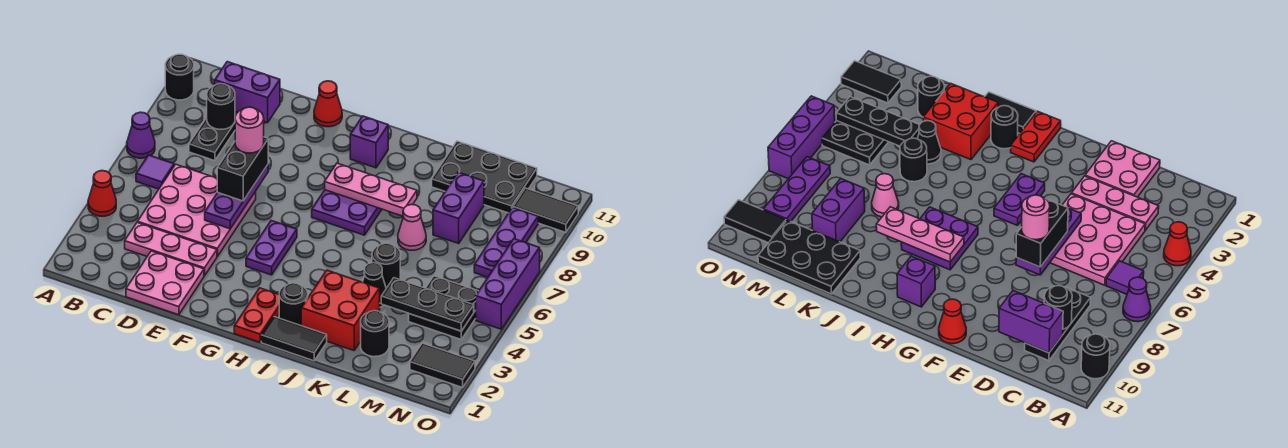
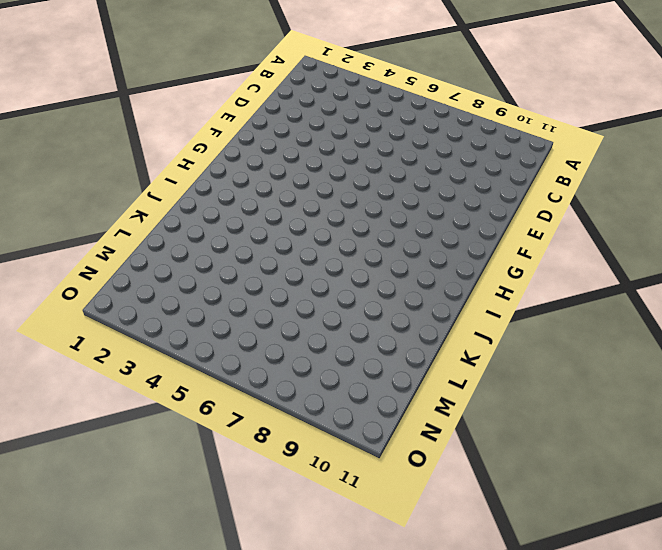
none -> red 1x1 cone [88,170,116,216]
none -> purple 1x1 cone [127,112,155,158]
none -> black 1x1 round brick [165,54,194,100]
none -> purple 1x1 tile [136,155,174,189]

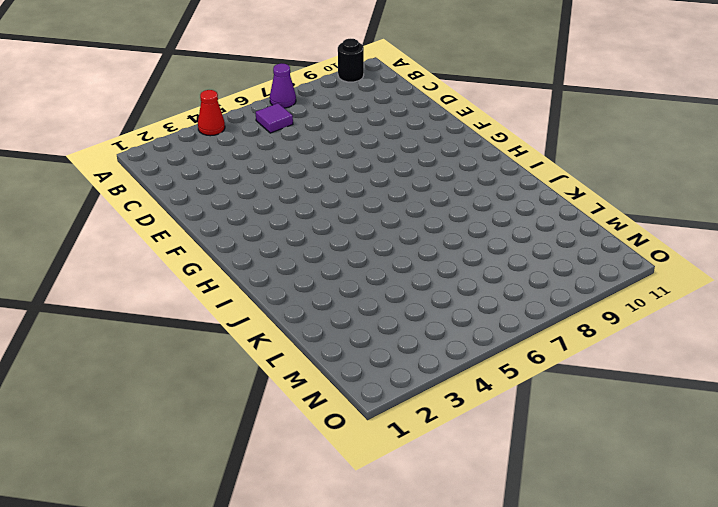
none -> pink 1x3 plate [125,223,217,276]
none -> pink 3x3 plate [137,164,256,257]
none -> black 1x3 plate [189,112,237,161]
none -> pink 2x2 plate [126,251,204,315]

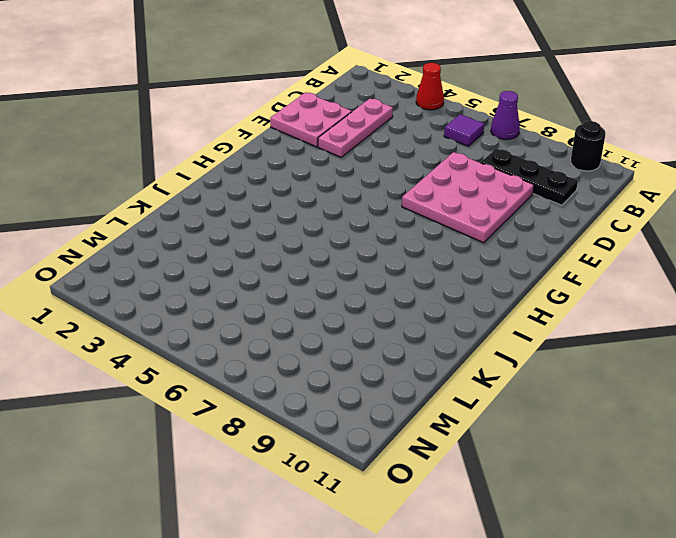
pink 3x3 plate [402,152,534,243] -> pink 3x3 plate moved to [137,164,256,257]
none -> red 1x1 cone [314,81,342,127]
none -> purple 1x2 plate [246,221,297,275]
none -> red 1x2 plate [234,288,279,342]
none -> purple 2x2 plate [312,190,382,235]

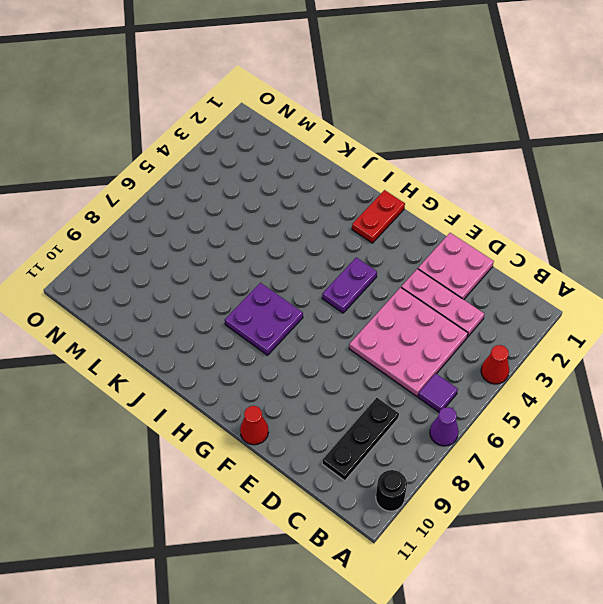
none -> purple 1x1 brick [350,116,388,168]
none -> black 1x2 tile [261,317,327,361]
none -> black 1x1 round brick [279,283,308,325]
none -> red 2x2 brick [301,270,380,350]

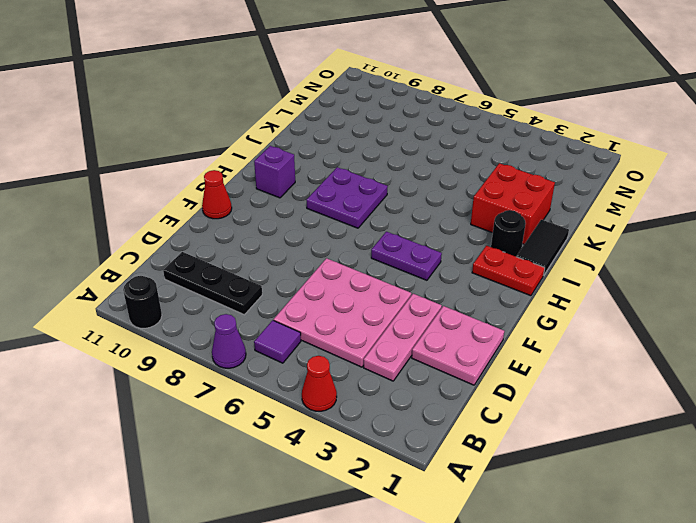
none -> black 1x1 cone [363,263,386,307]
none -> black 1x1 round brick [372,243,400,288]
none -> pink 1x1 cone [398,205,426,250]
none -> black 2x3 plate [432,141,537,213]

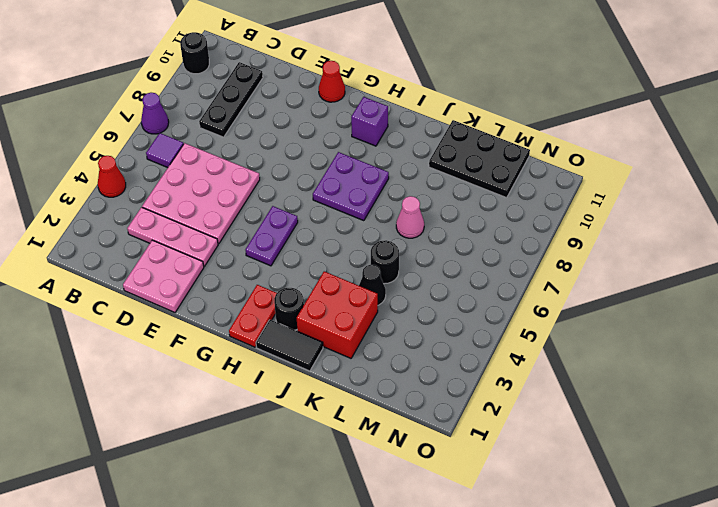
none -> black 1x1 round brick [361,311,389,357]
none -> purple 1x2 brick [433,172,484,243]
none -> black 2x2 plate [409,276,479,339]
none -> black 1x2 tile [410,343,475,387]

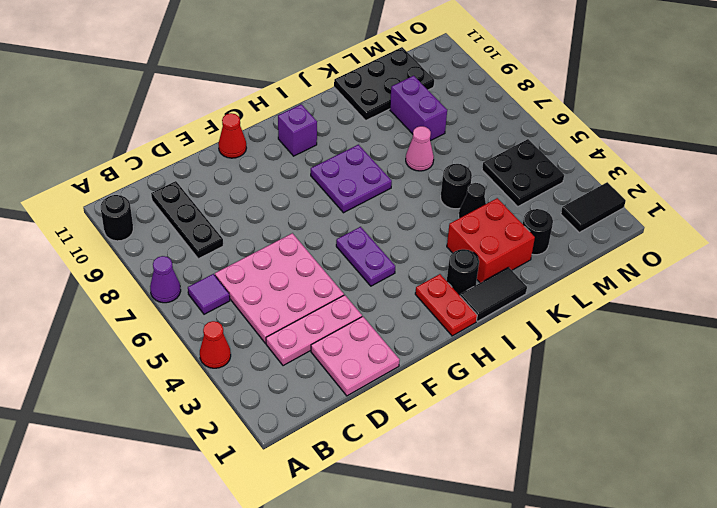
none -> purple 1x3 plate [474,208,538,277]
none -> black 1x2 tile [513,188,578,232]
none -> purple 1x3 brick [476,239,540,329]
none -> black 1x1 round brick [207,84,235,129]

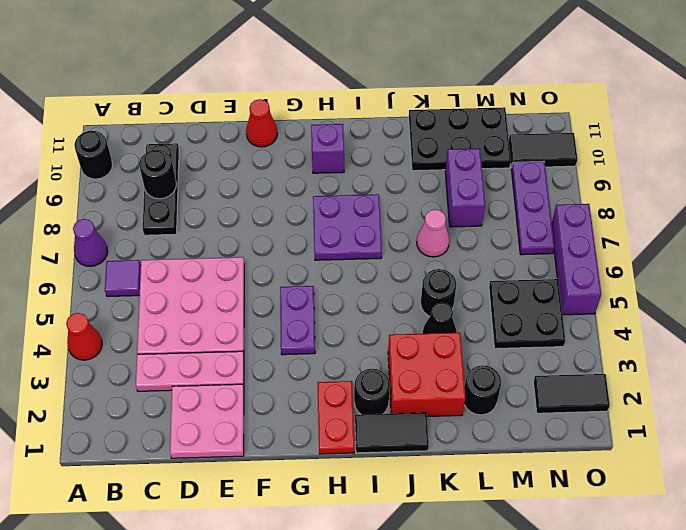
none -> purple 1x2 brick [215,62,280,123]
none -> purple 1x3 plate [205,165,268,229]
none -> pink 1x3 plate [325,163,417,216]
none -> black 1x3 plate [381,278,474,331]

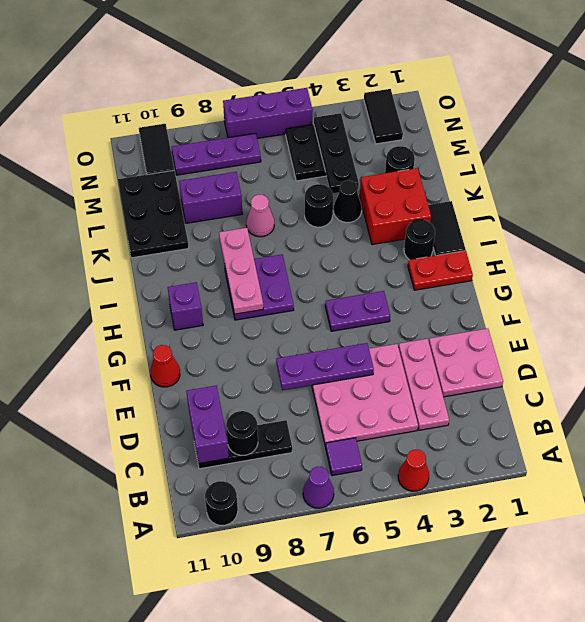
none -> black 1x2 brick [217,137,268,201]
none -> pink 1x1 round brick [235,107,264,153]

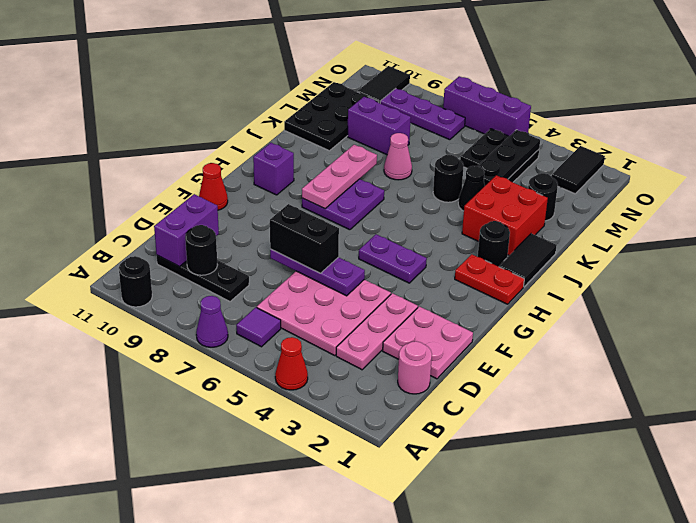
pink 1x1 round brick [398,341,432,394] -> pink 1x1 round brick moved to [235,107,264,153]

